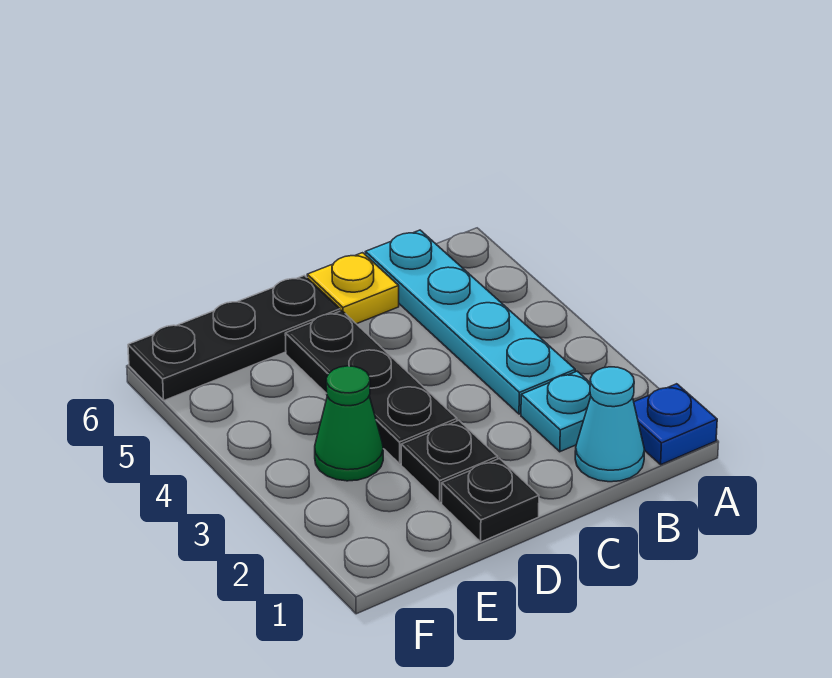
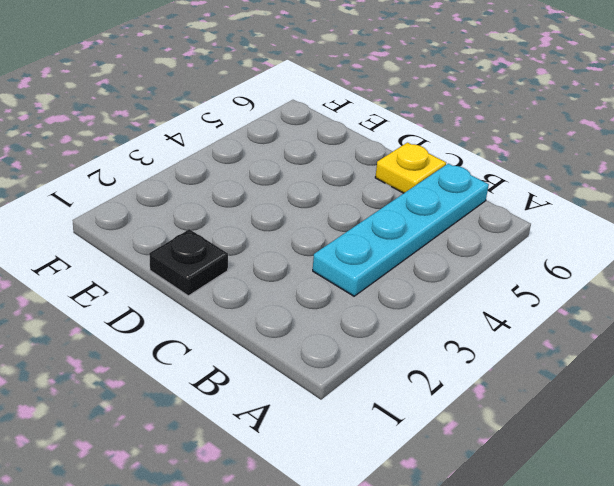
none -> blue 1x1 plate [634,384,717,464]
none -> cyan 1x1 cone [575,367,645,482]

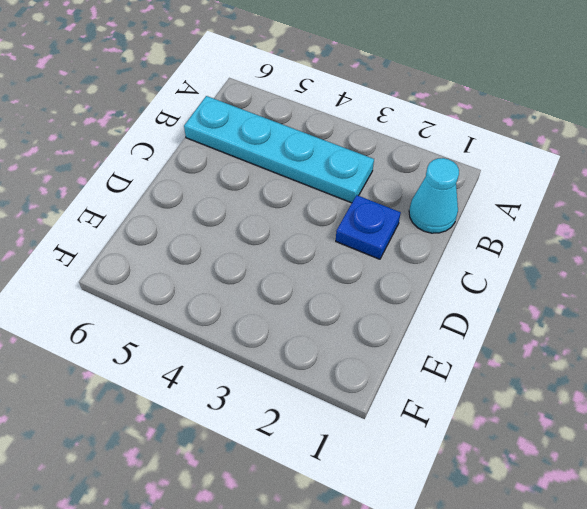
blue 1x1 plate [336,195,401,259] -> blue 1x1 plate moved to [634,384,717,464]
none -> cyan 1x1 plate [521,371,591,452]
none -> yellow 1x1 plate [307,253,399,324]

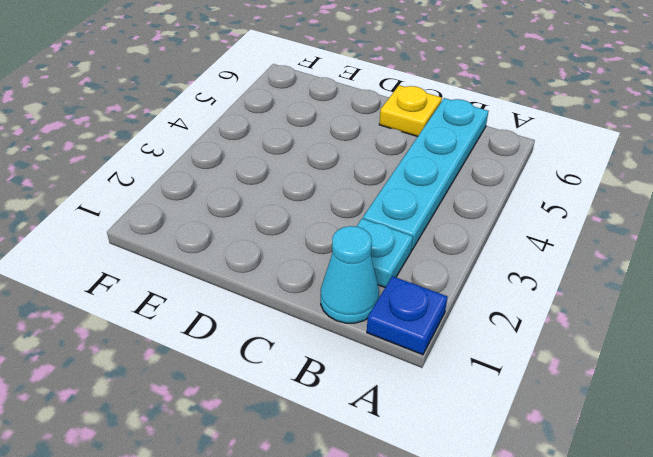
none -> black 1x1 plate [442,458,539,542]
none -> black 1x1 plate [401,420,498,502]

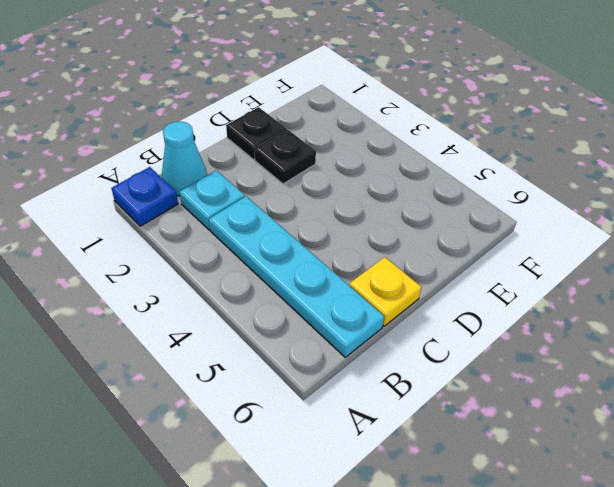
none -> black 1x3 plate [285,311,457,464]
none -> black 1x3 plate [128,275,340,400]

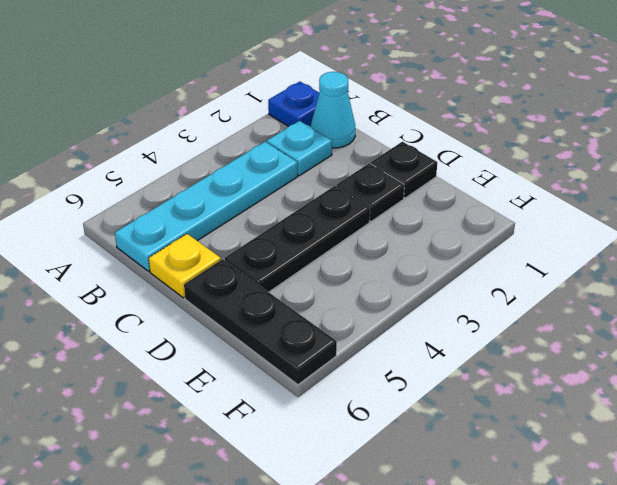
none -> green 1x1 cone [315,366,383,481]

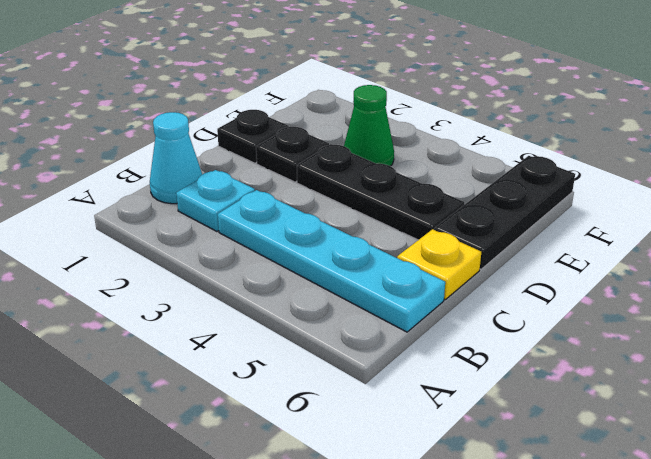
none -> blue 1x1 plate [634,384,717,464]

